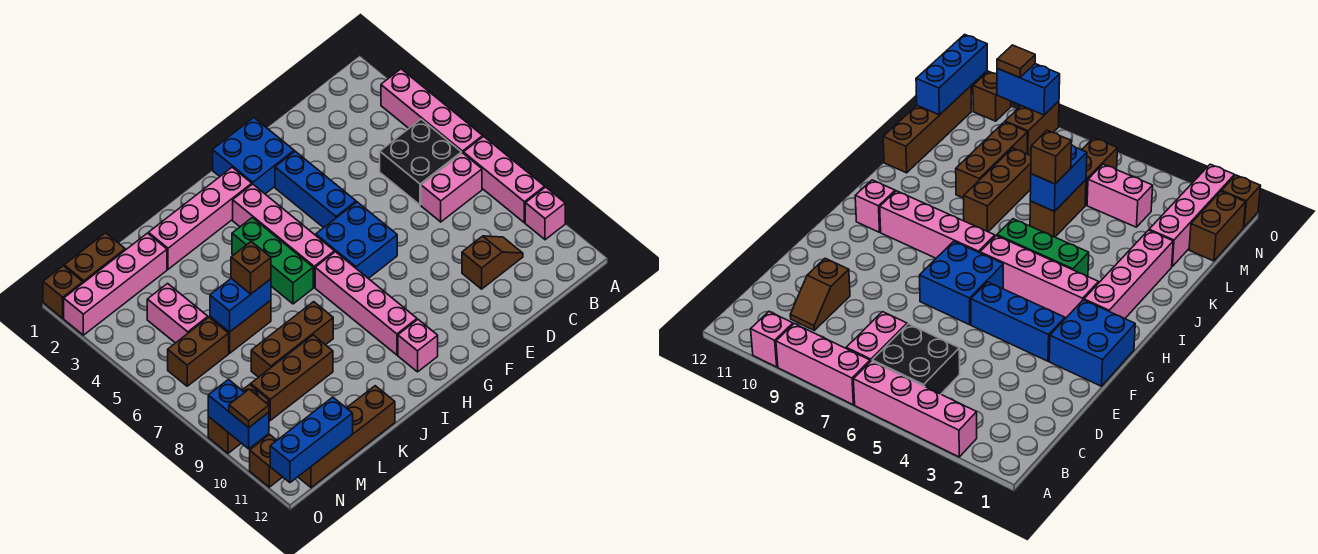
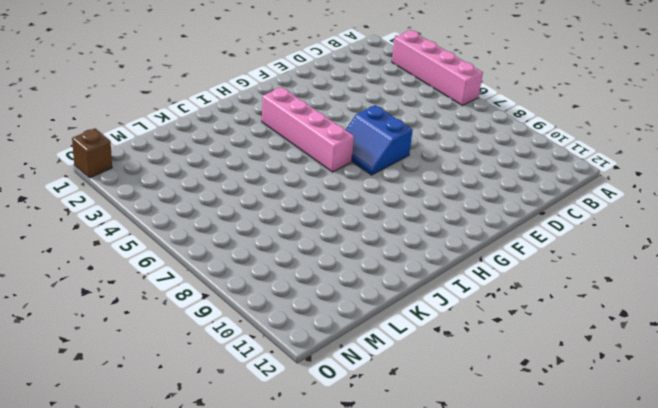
blue 2x2 slope [346,105,413,175] -> blue 2x2 brick [316,202,397,278]
none -> pink 1x3 brick [463,136,545,223]
none -> pink 1x1 brick [525,187,565,240]
none -> black 2x2 brick [380,119,461,205]
none -> pink 1x2 brick [421,153,482,222]

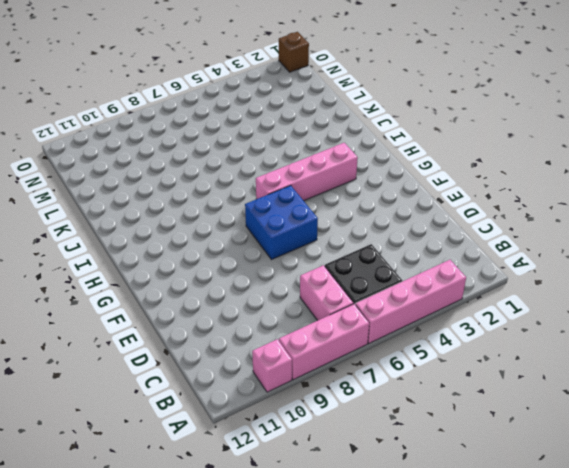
none -> brown 1x2 slope [462,236,523,289]
none -> blue 2x2 brick [213,118,294,194]
none -> blue 1x3 brick [275,151,356,228]
none -> pink 1x4 brick [148,167,252,269]

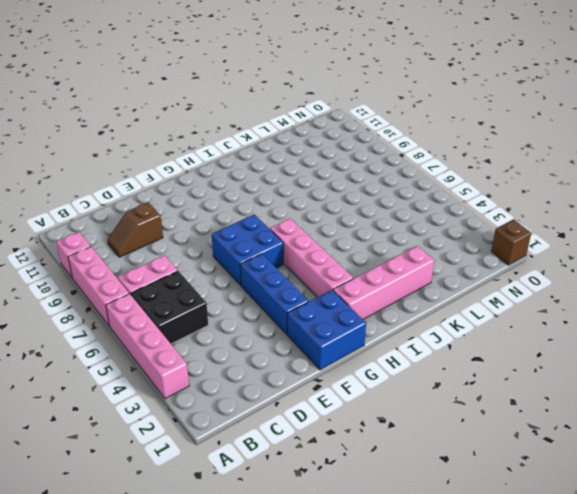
none -> pink 1x4 brick [315,252,417,355]
none -> pink 1x1 brick [398,320,438,372]
none -> green 1x3 brick [232,218,313,304]
none -> brown 1x3 brick [251,302,333,377]

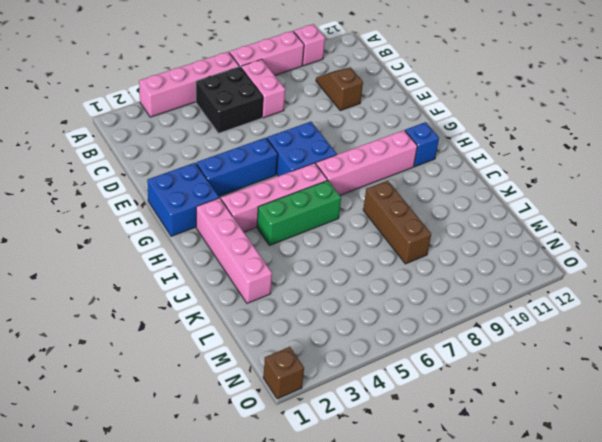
blue 1x1 brick [405,122,439,167] -> pink 1x1 brick [398,320,438,372]
none -> brown 1x2 brick [210,300,271,353]
none -> brown 1x3 brick [251,335,333,420]
none -> brown 1x4 brick [298,386,395,488]
none -> pink 1x4 brick [64,233,167,335]

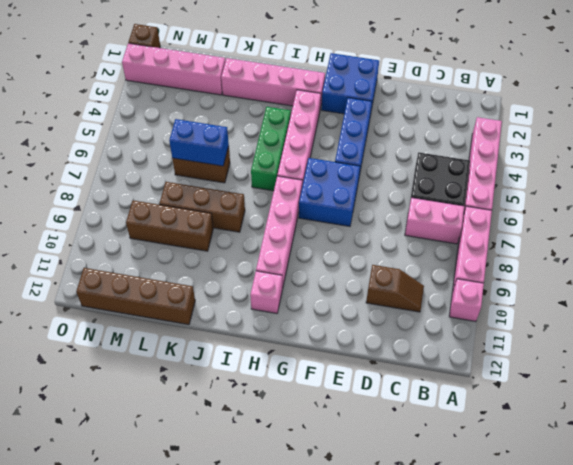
none -> brown 1x2 brick [64,233,125,283]
none -> pink 1x2 brick [147,284,208,343]
none -> brown 1x2 brick [168,317,229,386]
none -> brown 1x2 brick [208,384,269,453]

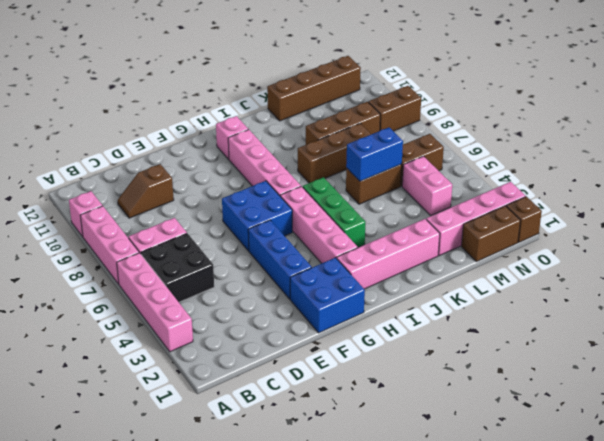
none -> brown 1x1 brick [250,435,282,487]
none -> blue 1x3 brick [270,397,353,483]
none -> blue 1x2 brick [208,380,269,449]
none -> brown 1x1 brick [231,242,271,294]

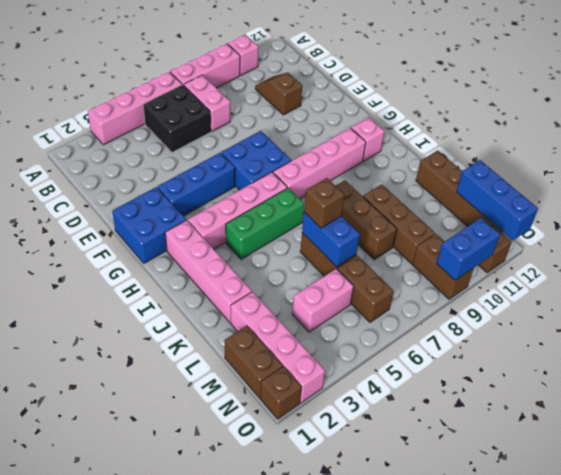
none -> brown 1x1 tile [229,389,269,428]

